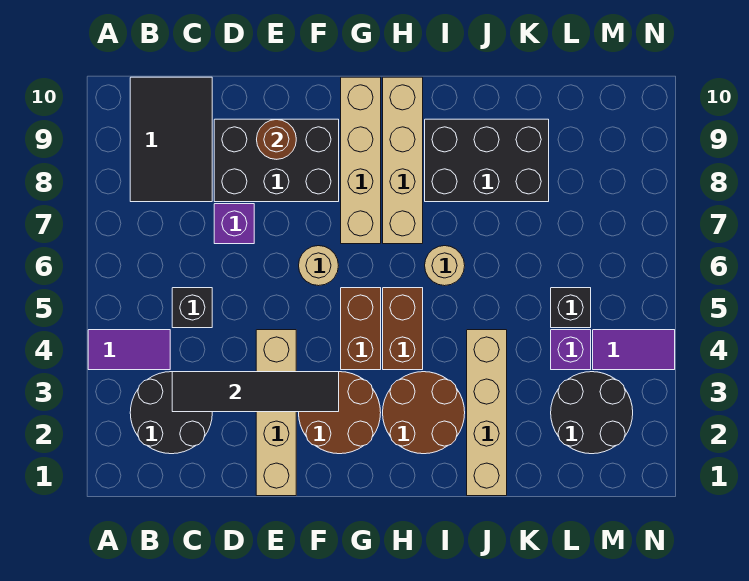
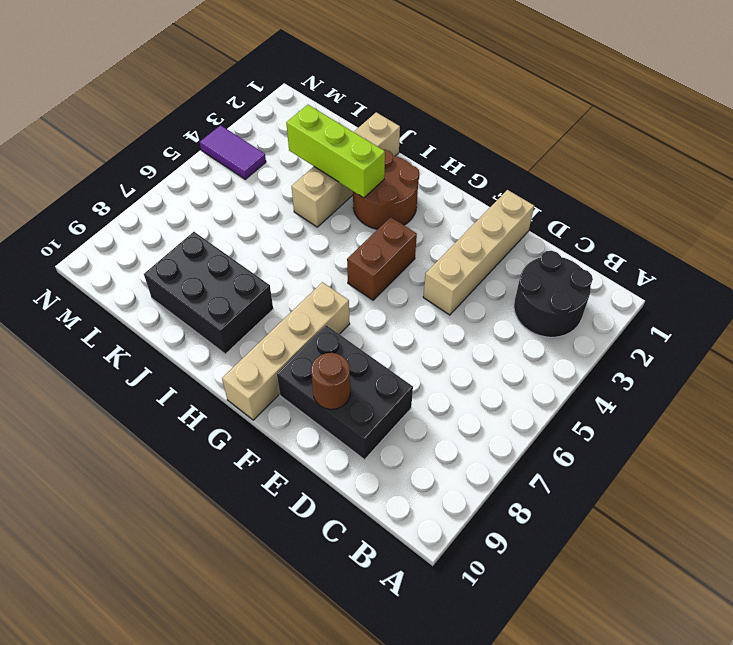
lime 1x3 brick [286,105,385,198] -> none
none -> purple 1x2 tile [88,330,170,370]
none -> black 2x3 tile [130,77,212,202]
none -> black 1x1 brick [172,288,212,328]

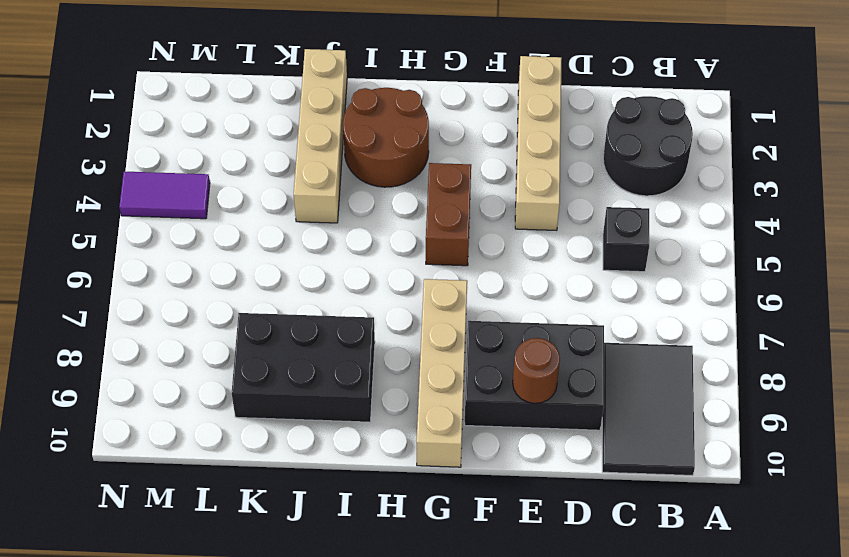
none -> purple 1x2 tile [88,330,170,370]
none -> purple 1x1 brick [214,204,254,244]
none -> brown 2x2 round brick [299,372,381,454]

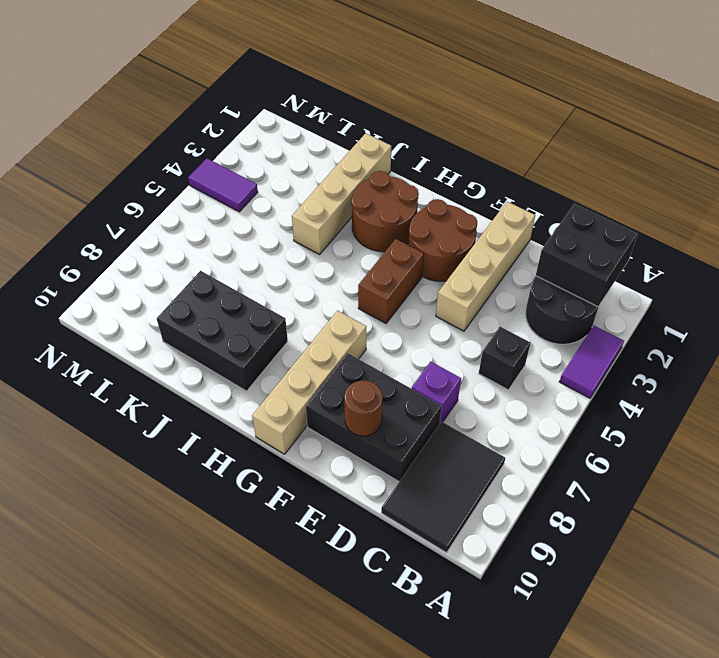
purple 1x2 tile [559,326,624,398] -> purple 1x2 tile turned to [88,330,170,370]
black 2x2 brick [536,204,637,307] -> none
none -> tan 1x1 round brick [299,246,338,286]
none -> brown 1x2 brick [383,288,423,370]
none -> tan 1x4 brick [383,77,423,244]

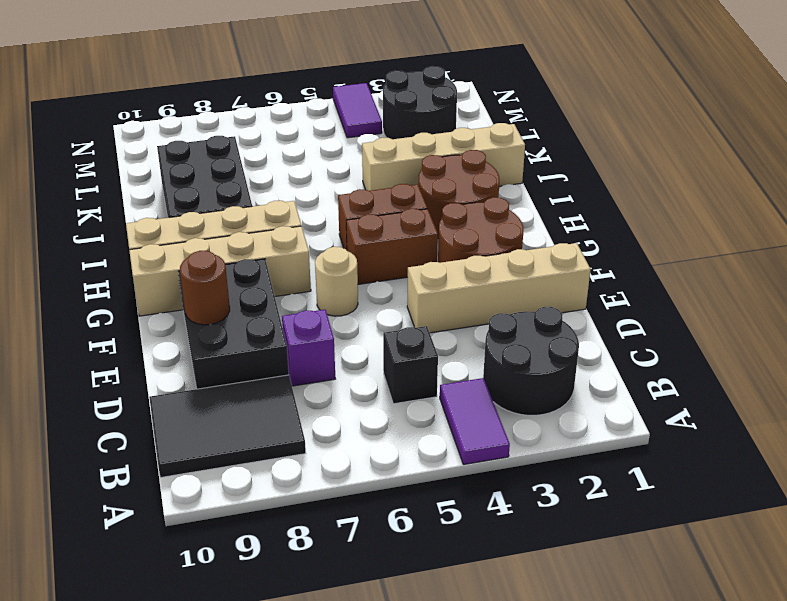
none -> tan 1x1 round brick [425,246,465,286]
none -> purple 1x1 brick [551,330,591,370]
none -> black 1x1 brick [551,288,591,328]

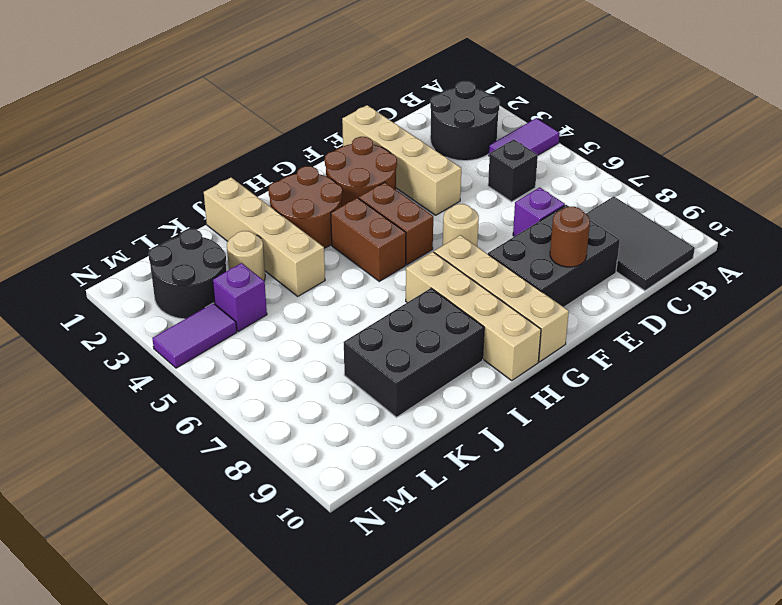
tan 1x1 round brick [227,231,265,281] -> tan 1x1 round brick moved to [425,246,465,286]
none -> black 1x1 brick [551,288,591,328]
none -> black 1x4 tile [172,372,339,412]

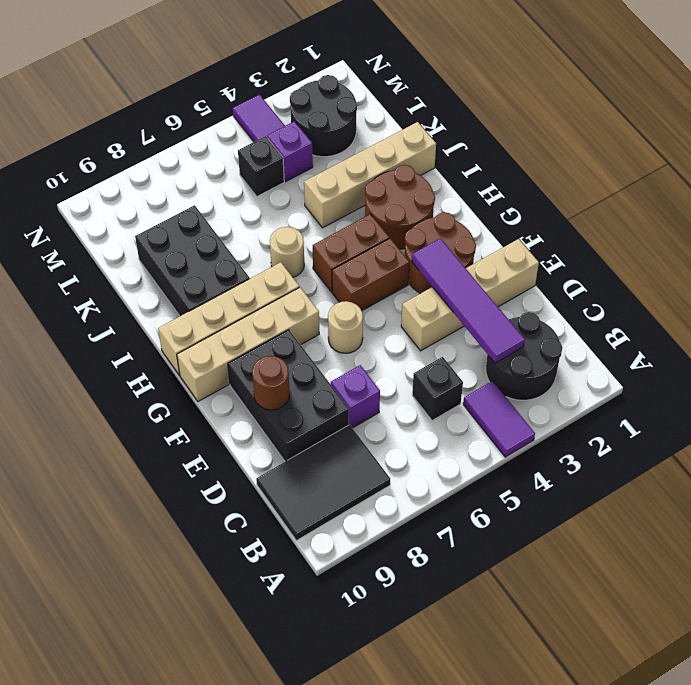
purple 1x4 tile [412,238,525,363] -> black 1x4 tile [172,372,339,412]

